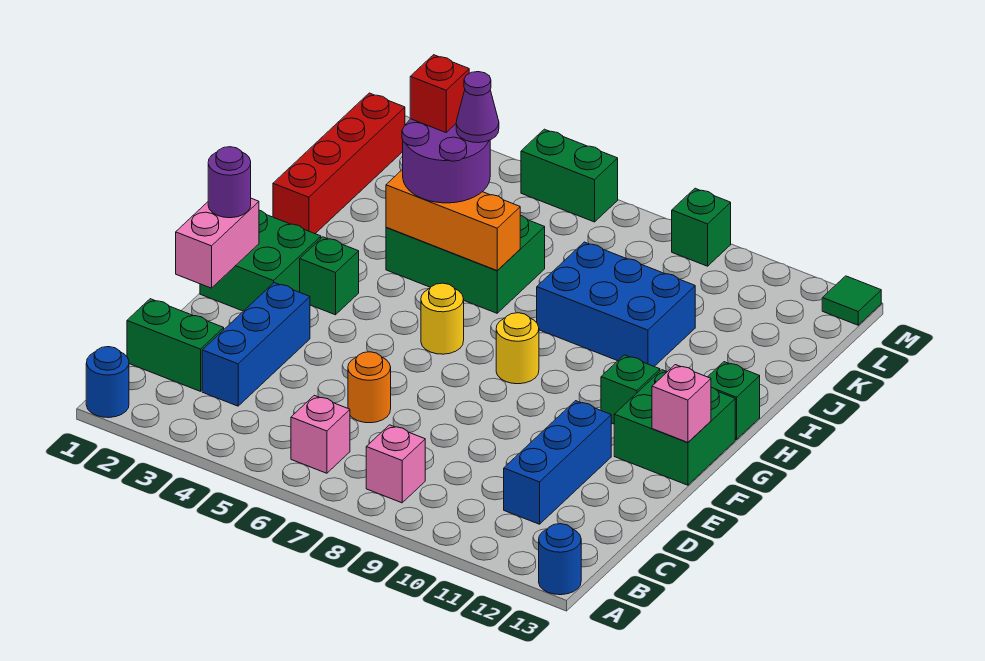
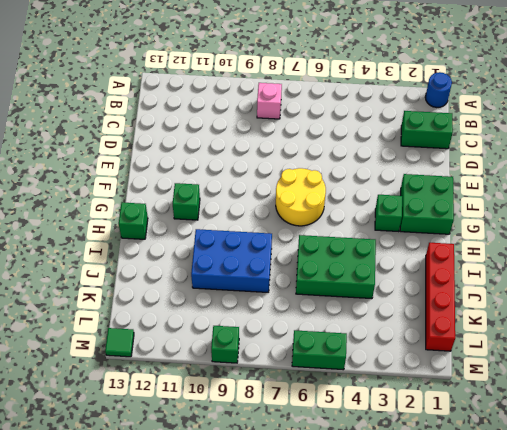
yellow 2x2 round brick [276,168,326,226] -> yellow 1x1 round brick [421,283,464,354]
none -> blue 1x1 round brick [539,524,581,595]
none -> pink 1x1 brick [291,395,350,473]
none -> blue 1x3 brick [202,283,310,406]

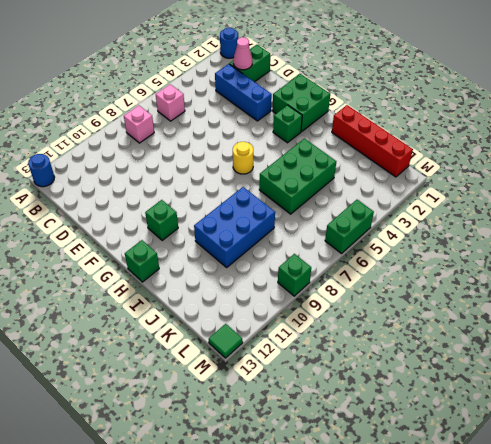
pink 1x1 cone [233,37,252,70] -> none
none -> blue 1x3 brick [504,401,611,524]
none -> orange 1x1 round brick [348,352,391,423]
none -> green 2x2 brick [614,370,735,485]

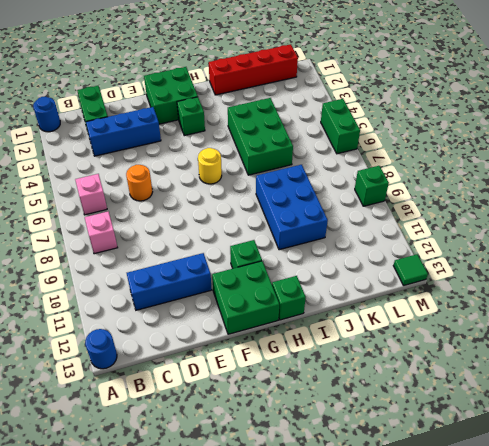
none -> yellow 1x1 round brick [496,313,539,384]
none -> pink 1x2 brick [176,198,259,288]
none -> pink 1x1 brick [652,365,711,442]

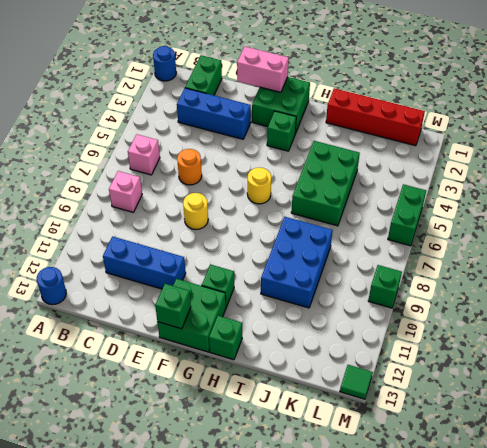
yellow 1x1 round brick [183,193,208,229] -> yellow 1x1 round brick moved to [496,313,539,384]
green 1x1 brick [155,284,191,329] -> pink 1x1 brick [652,365,711,442]
none -> orange 1x3 brick [386,169,520,270]
none -> purple 1x1 round brick [208,147,251,218]
none -> purple 2x2 round brick [402,119,490,203]

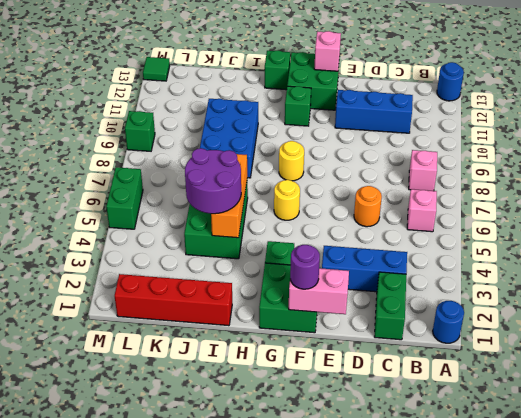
none -> red 1x1 brick [410,55,469,133]
none -> purple 1x1 cone [456,72,499,143]

